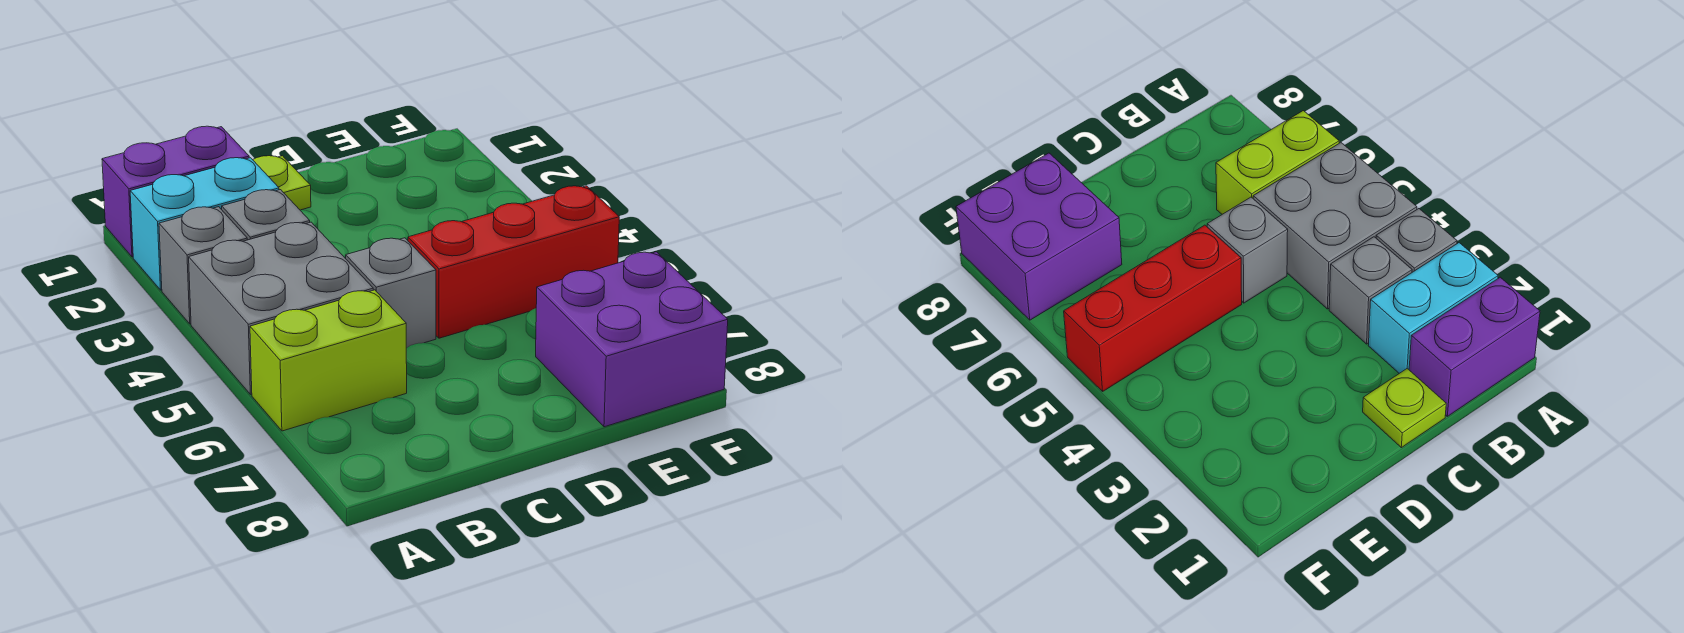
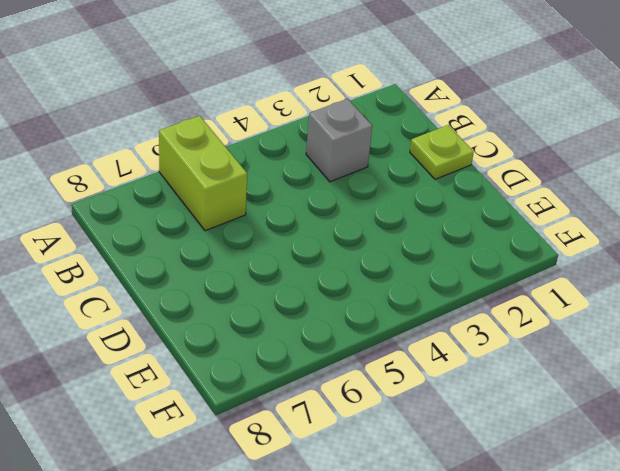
none -> purple 1x2 brick [102,126,249,257]
none -> cyan 1x2 brick [130,158,279,290]

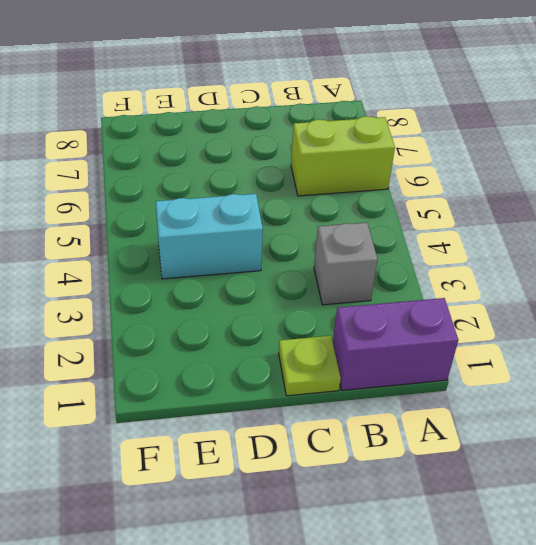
cyan 1x2 brick [156,194,263,279] -> cyan 1x2 brick moved to [130,158,279,290]
none -> grey 1x1 brick [159,207,247,324]
none -> grey 2x2 brick [189,222,373,394]

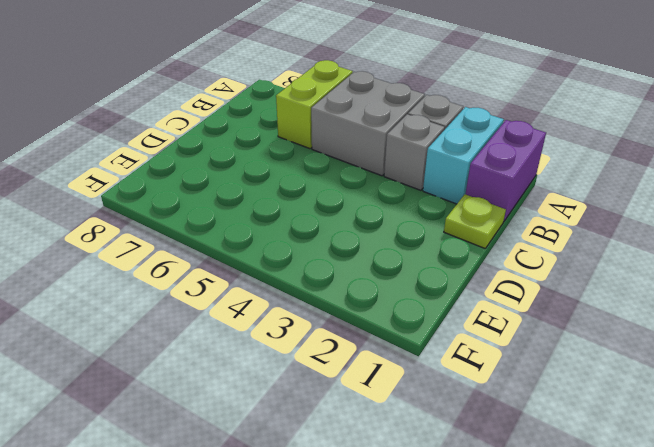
none -> grey 1x1 brick [345,238,436,348]
none -> red 1x3 brick [408,186,619,338]

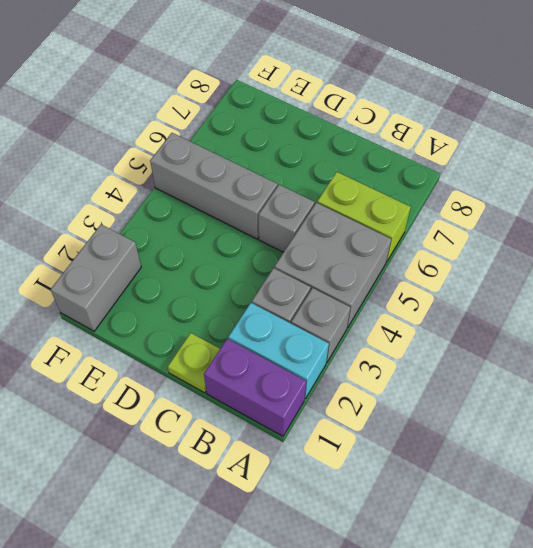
grey 1x3 brick [150,133,277,239] -> red 1x3 brick [408,186,619,338]
grey 1x2 brick [51,224,141,331] -> none
none -> purple 2x2 brick [536,252,728,427]

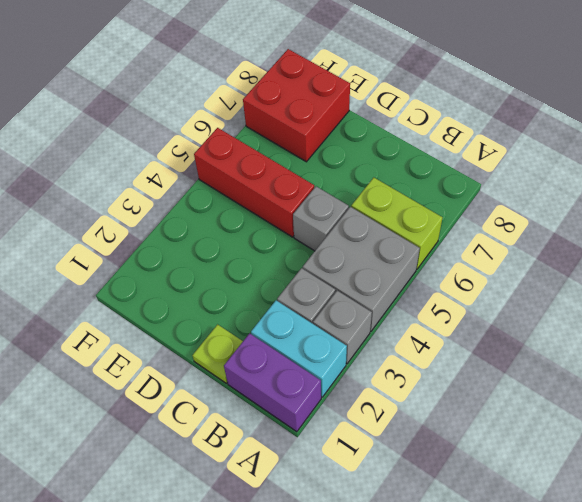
red 2x2 brick [243,49,350,162] -> purple 2x2 brick [536,252,728,427]

